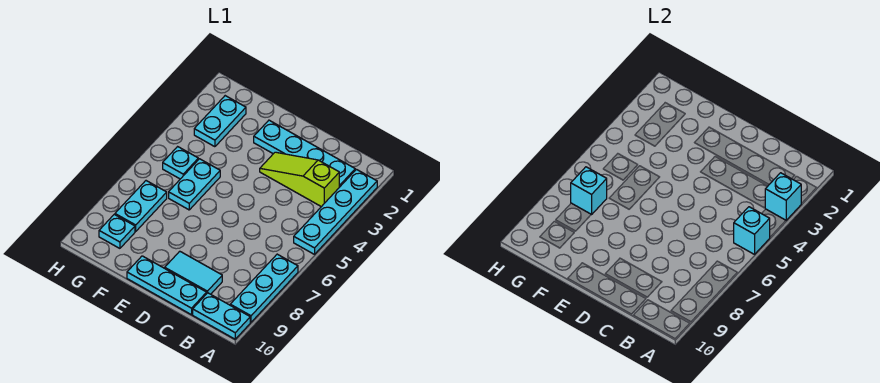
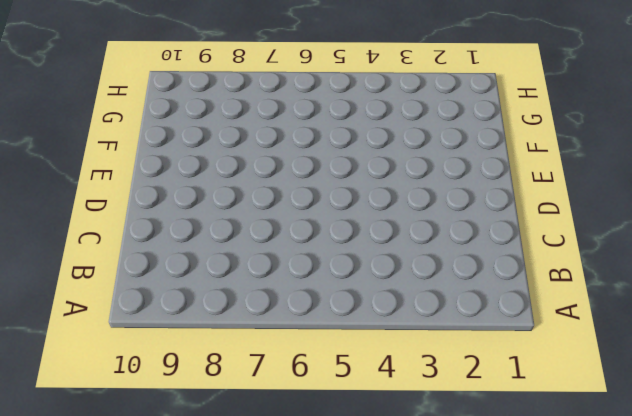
none -> cyan 1x4 plate [294,169,377,254]
none -> cyan 1x3 plate [230,254,298,322]
none -> cyan 1x2 plate [193,293,250,339]

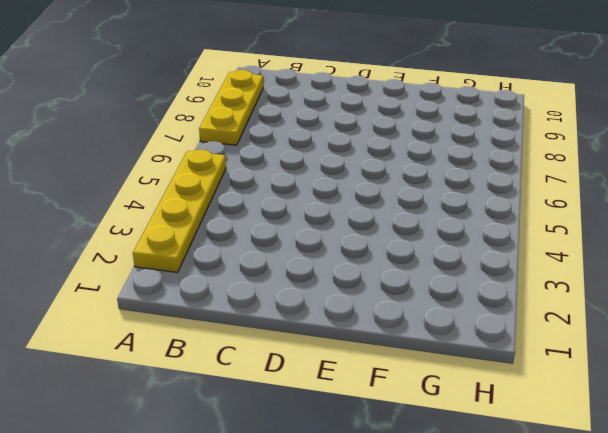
yellow 1x4 plate [133,150,226,272] -> cyan 1x4 plate [294,169,377,254]
yellow 1x3 plate [199,70,263,145] -> cyan 1x3 plate [230,254,298,322]
none -> cyan 1x2 plate [193,293,250,339]
none -> cyan 1x4 plate [254,120,355,187]
none -> lime 1x3 slope [260,152,339,207]

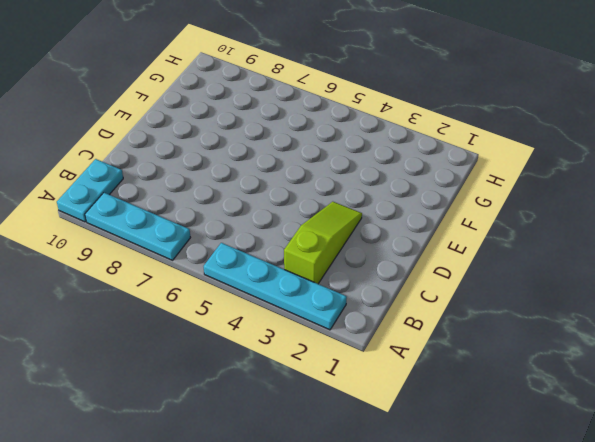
none -> cyan 1x4 plate [254,120,355,187]
none -> cyan 1x2 tile [165,251,222,294]
none -> cyan 1x3 plate [127,256,207,315]

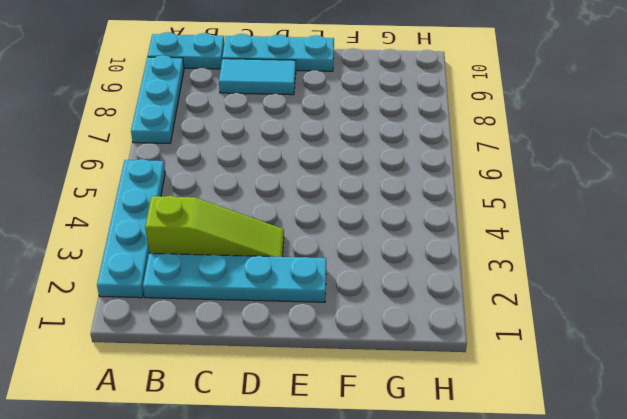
none -> cyan 1x2 plate [169,159,220,210]
none -> cyan 1x2 plate [194,96,246,147]
none -> cyan 1x1 plate [163,147,198,179]

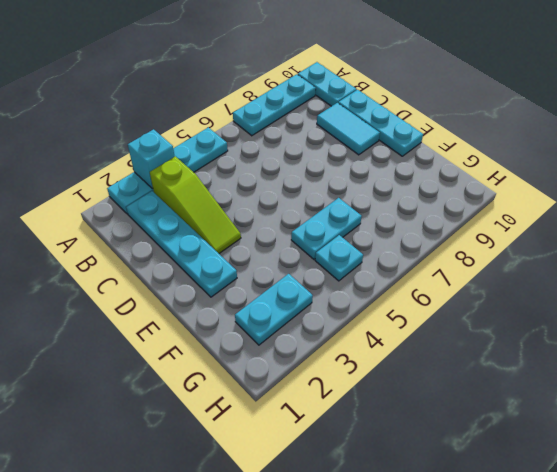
none -> cyan 1x2 plate [115,181,167,231]
none -> cyan 1x1 plate [99,214,135,248]
none -> cyan 1x1 brick [734,207,770,254]

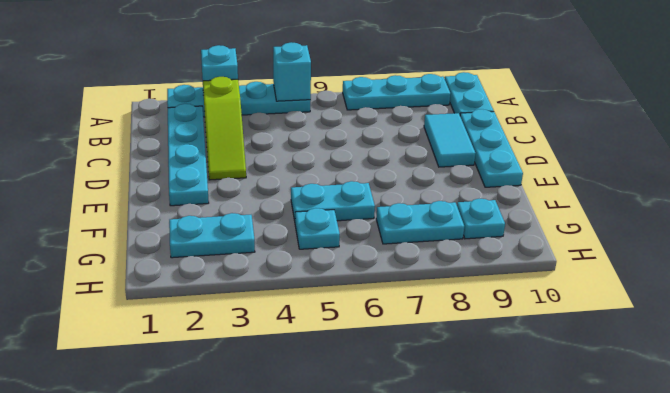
none -> cyan 1x1 brick [571,167,607,215]

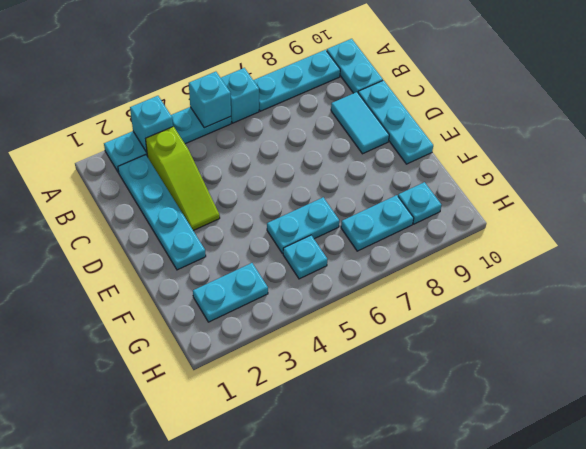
cyan 1x1 brick [221,68,259,123] -> cyan 1x1 brick moved to [571,167,607,215]

